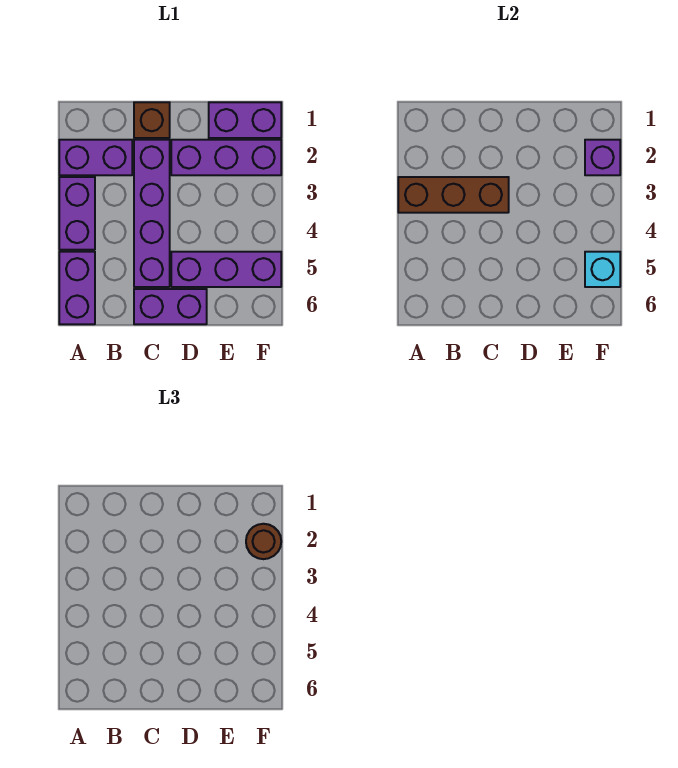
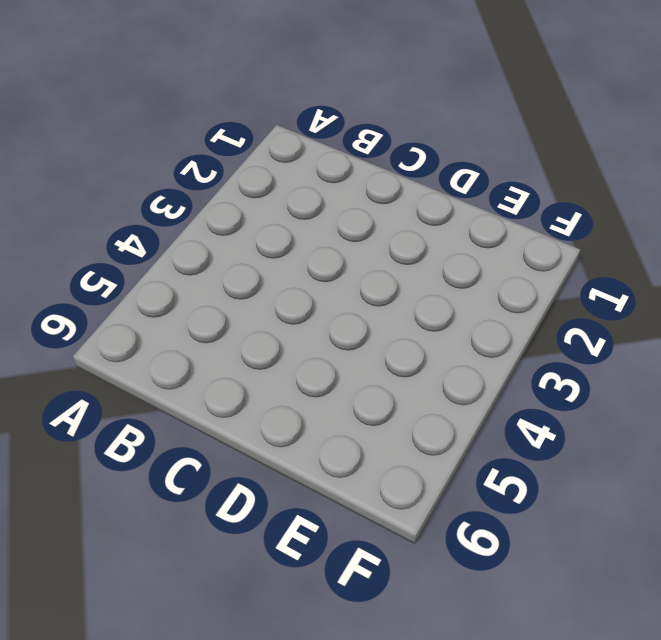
none -> purple 1x2 brick [59,140,132,175]
none -> purple 1x2 brick [59,177,95,250]
none -> purple 1x2 brick [59,252,95,324]

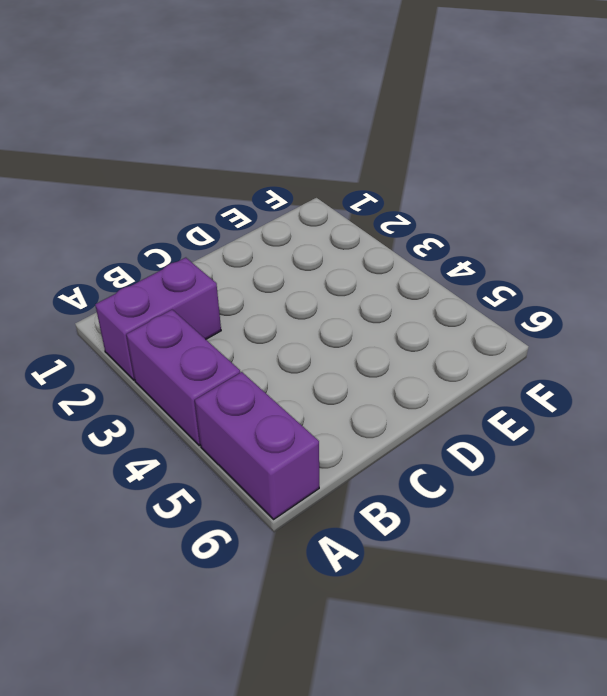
none -> brown 1x1 brick [134,102,170,138]
none -> purple 1x4 brick [134,140,170,287]
none -> purple 1x2 brick [134,289,207,324]

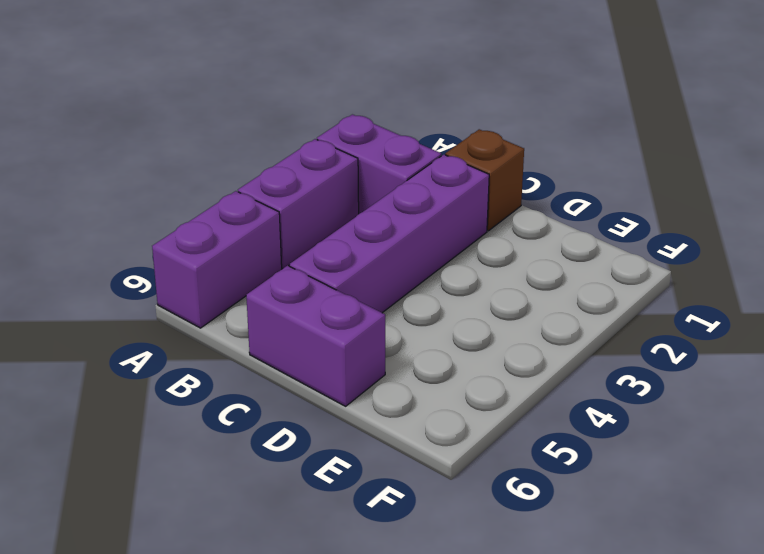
none -> purple 1x3 brick [171,140,281,175]
none -> purple 1x3 brick [171,252,281,287]
none -> purple 1x2 brick [209,102,281,138]

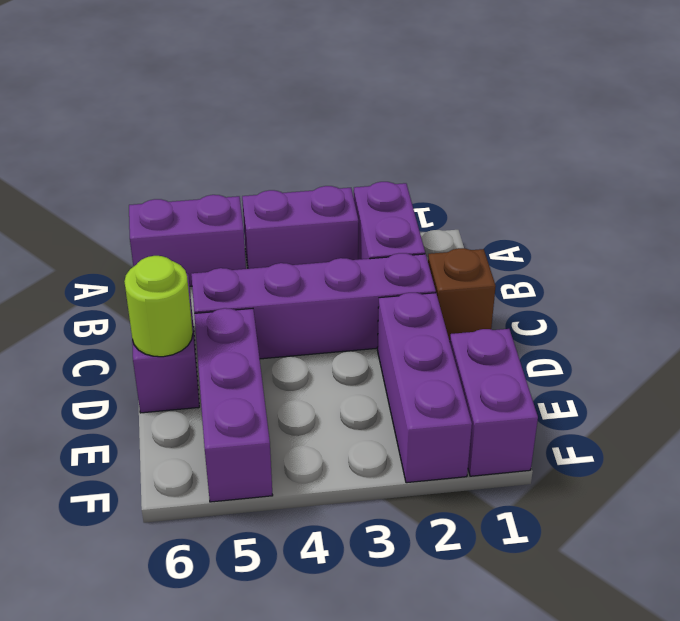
lime 1x1 round brick [124,256,193,357] -> none
none -> brown 1x3 brick [398,177,509,213]
none -> purple 1x1 brick [585,140,620,175]
none -> cyan 1x1 brick [585,252,620,287]

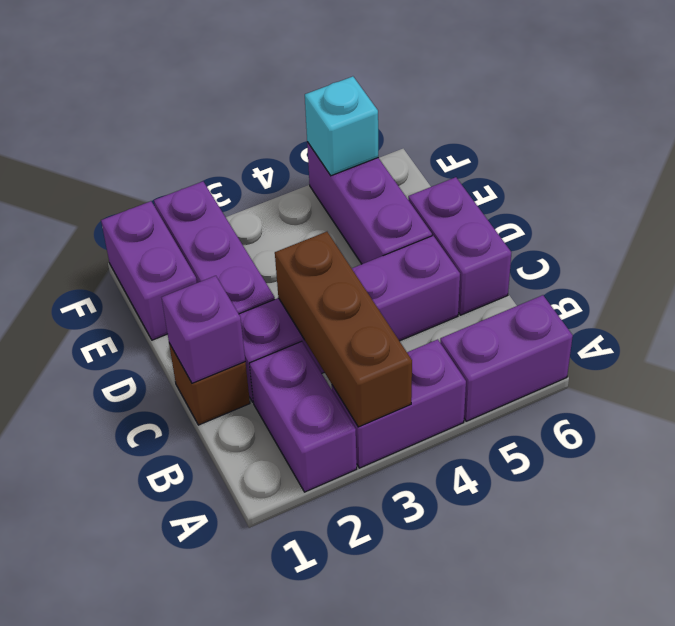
purple 1x1 brick [161,276,245,383] -> purple 1x1 brick moved to [585,140,620,175]
none -> brown 1x1 round brick [246,524,281,559]

